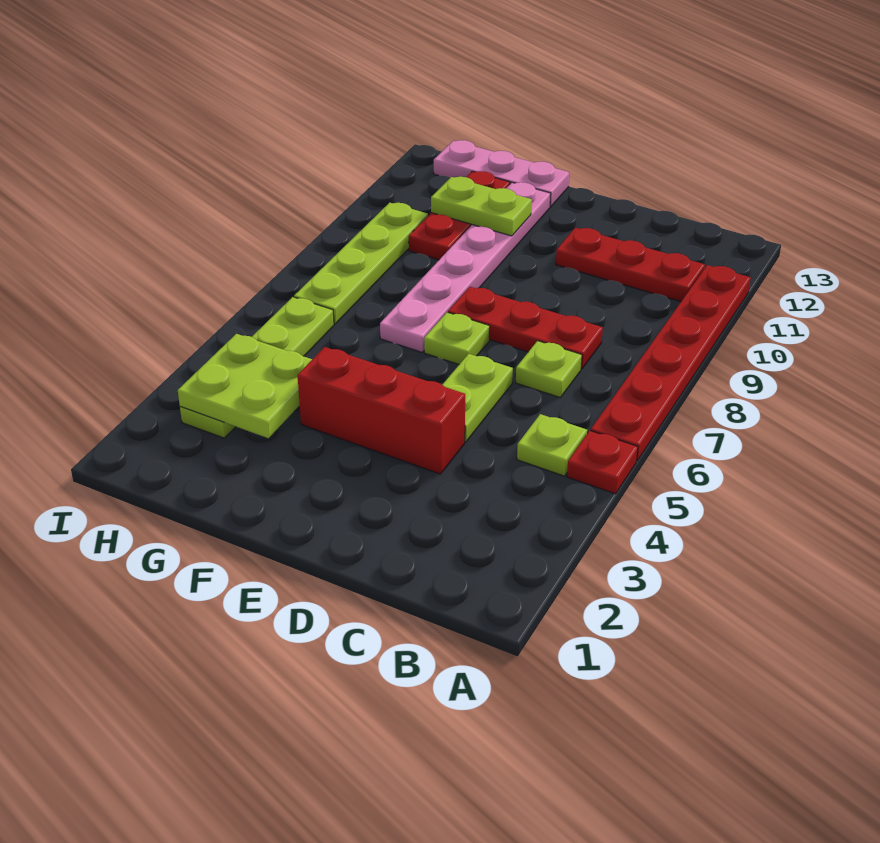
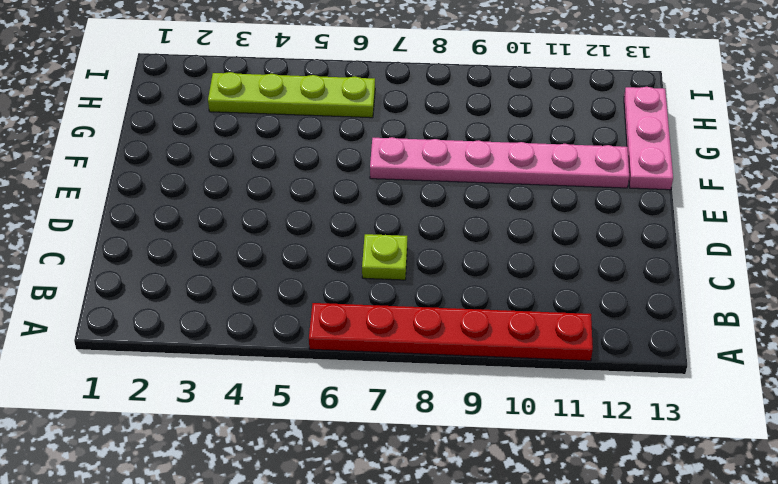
none -> red 1x1 plate [567,431,638,494]
none -> lime 1x1 plate [517,414,587,476]
none -> red 1x3 plate [556,228,705,302]

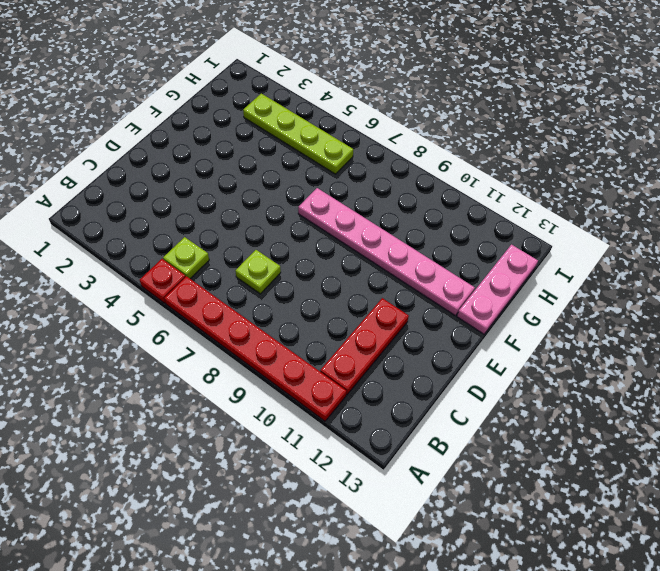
none -> red 1x3 plate [448,287,603,369]
none -> red 1x3 brick [298,347,465,474]
none -> lime 1x2 plate [442,354,513,442]

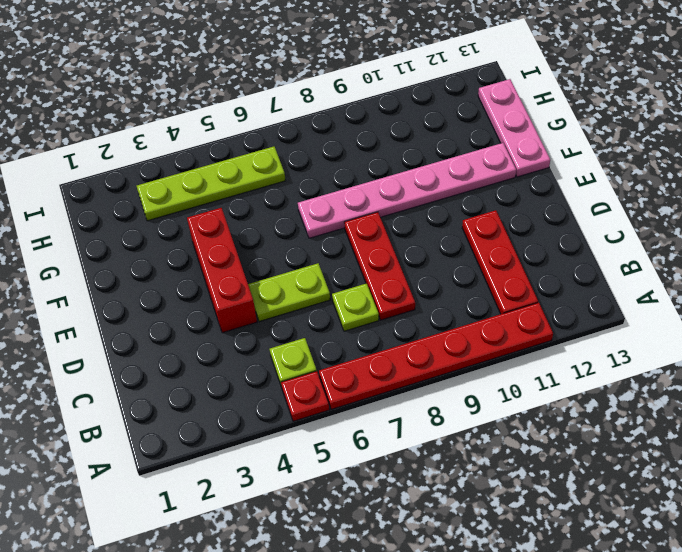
none -> lime 1x1 plate [424,312,490,364]
none -> red 1x3 plate [409,171,510,260]
none -> lime 1x4 plate [294,203,428,324]

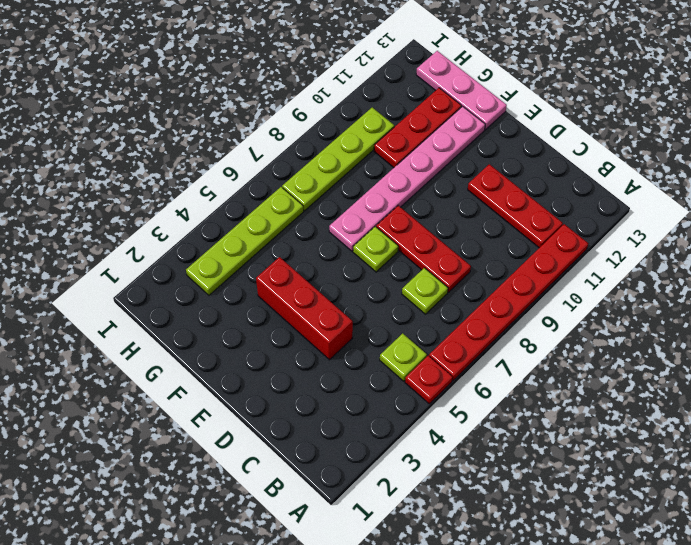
none -> lime 1x2 plate [442,354,513,442]
none -> lime 1x2 plate [431,177,532,236]
none -> lime 2x2 plate [178,334,312,438]

